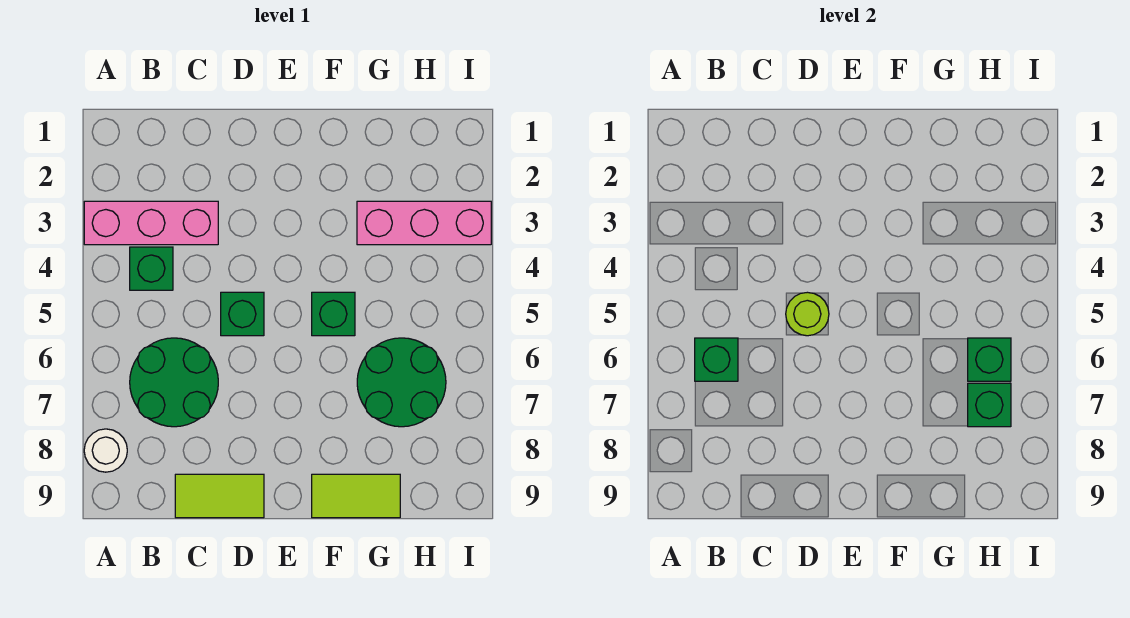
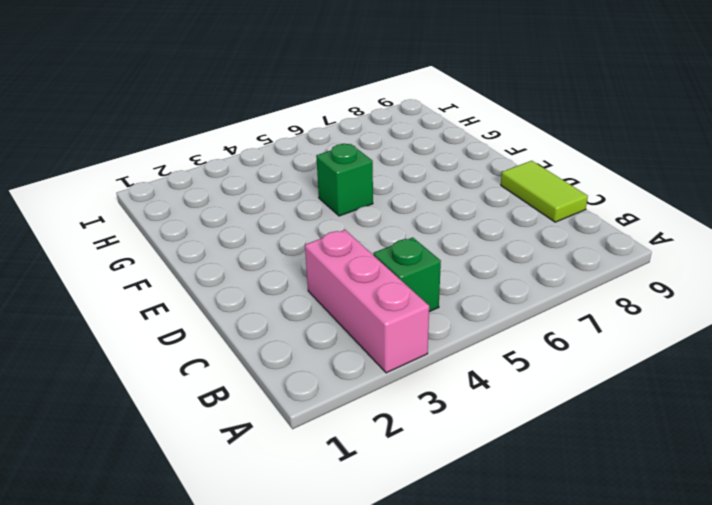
none -> white 1x1 round brick [84,429,127,472]
none -> green 2x2 round brick [130,338,218,427]
none -> green 1x1 brick [221,292,264,336]

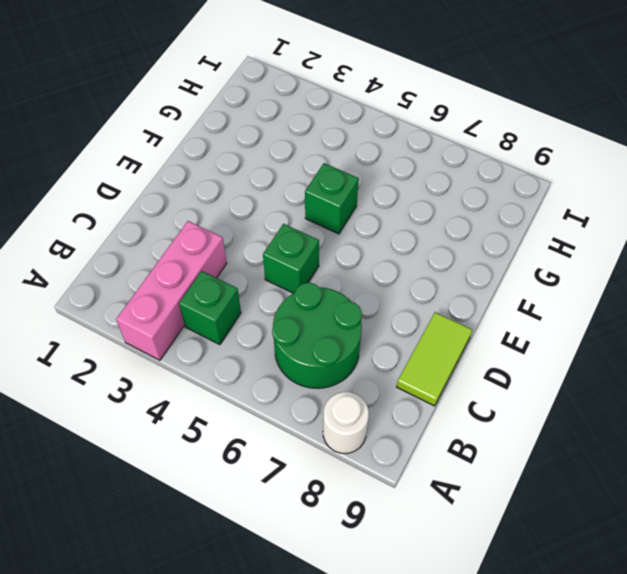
none -> lime 1x2 tile [312,474,400,518]
none -> pink 1x3 brick [357,201,491,245]
none -> green 2x2 round brick [357,338,446,427]

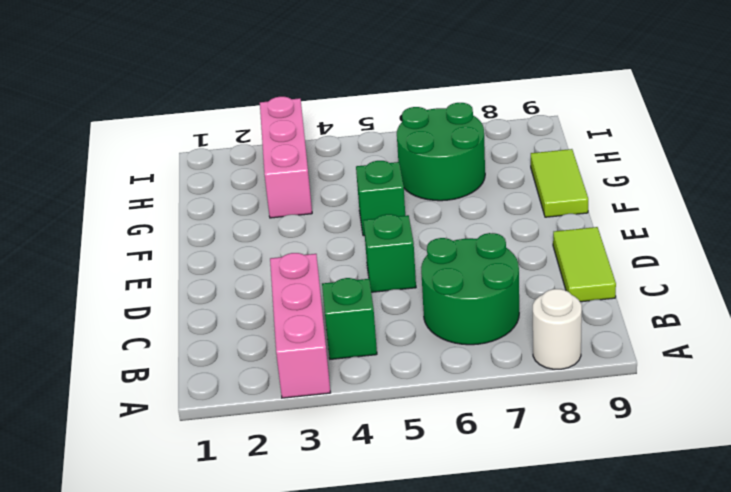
none -> green 1x1 brick [695,338,738,381]
none -> lime 1x1 round brick [786,292,829,336]
none -> green 1x1 brick [968,338,1011,381]

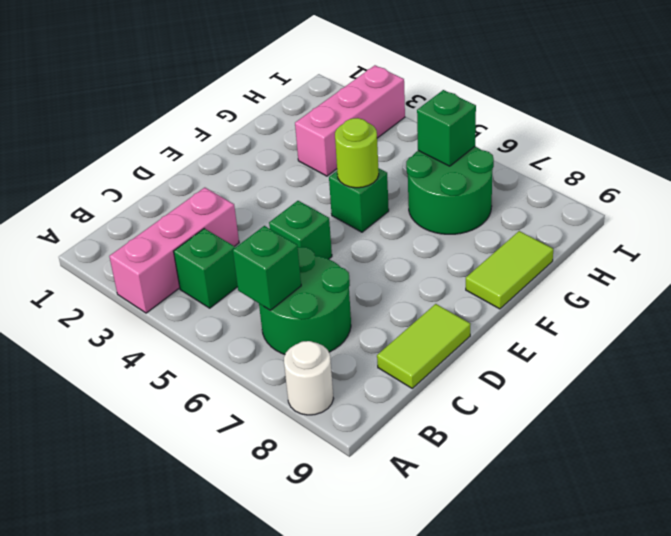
lime 1x1 round brick [335,118,379,188] -> lime 1x1 round brick moved to [786,292,829,336]
none -> green 1x1 brick [968,383,1011,427]

